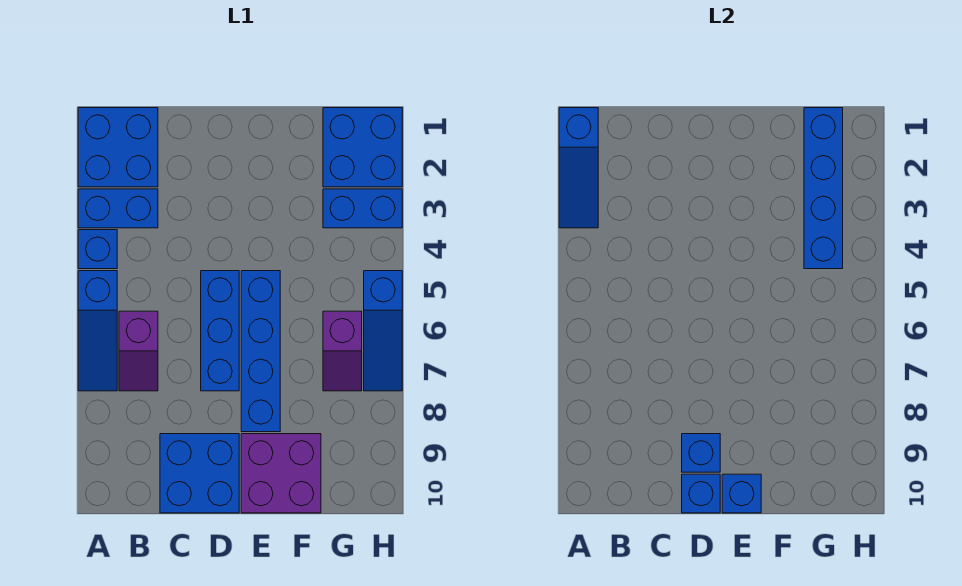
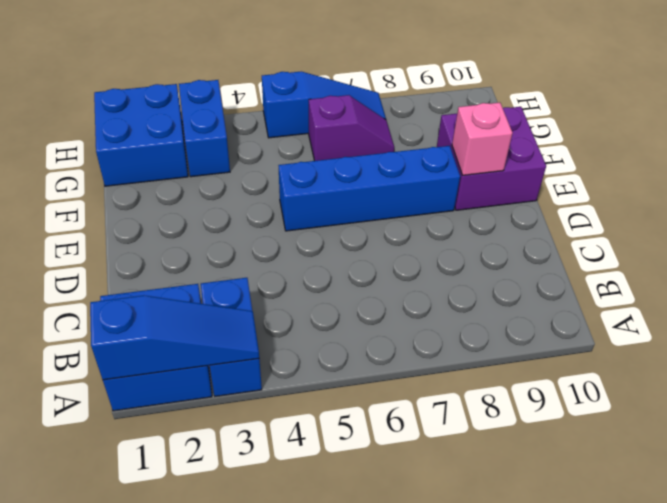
pink 1x1 brick [452,103,513,175] -> none
none -> blue 1x1 brick [78,230,117,269]
none -> blue 1x3 slope [78,271,117,391]
none -> purple 1x2 slope [119,311,158,391]

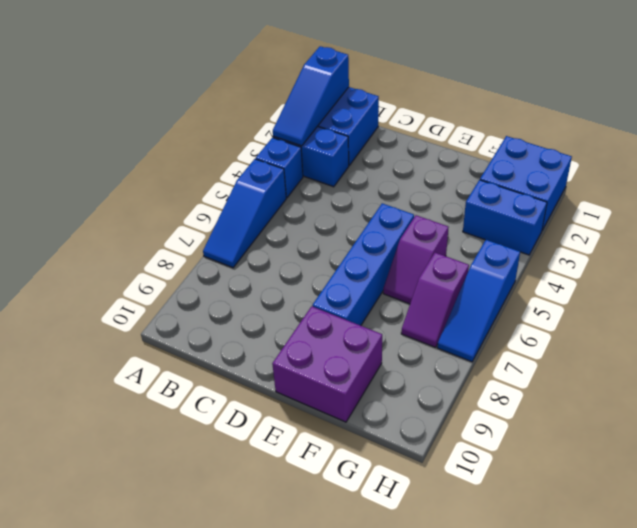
purple 1x2 slope [383,215,449,304] -> purple 1x2 slope moved to [119,311,158,391]
none -> blue 2x2 brick [160,434,239,513]
none -> blue 1x3 brick [201,271,239,391]
none -> blue 1x1 brick [682,434,720,472]

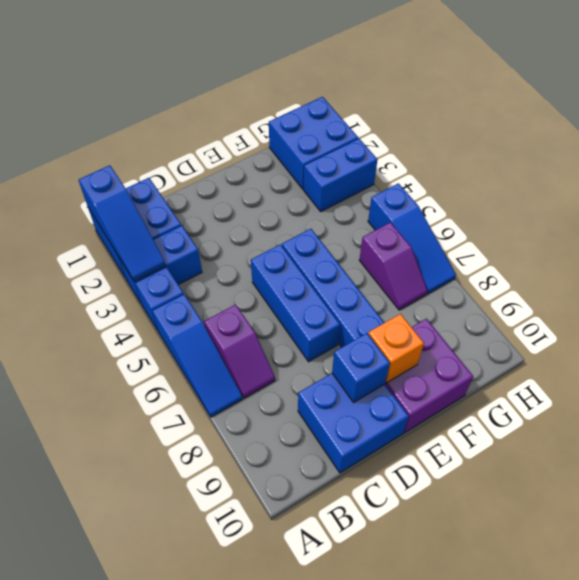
orange 1x1 brick [368,314,424,383] -> none
none -> blue 1x1 brick [682,474,720,513]
none -> blue 1x1 brick [722,474,761,513]
none -> blue 1x4 brick [804,108,843,269]

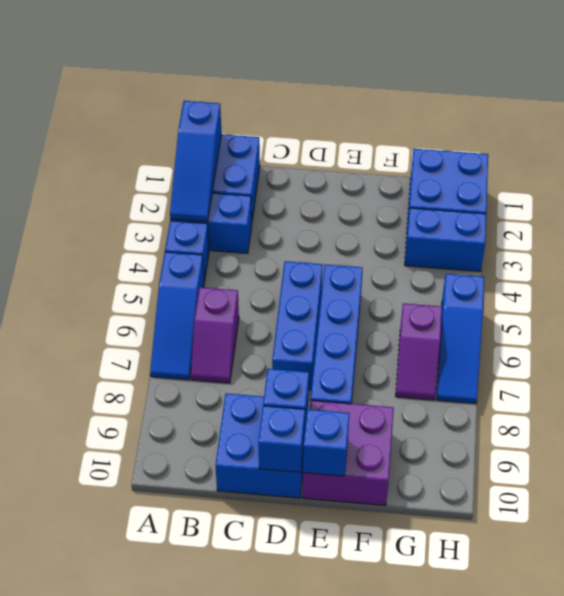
none -> blue 1x4 brick [804,108,843,269]

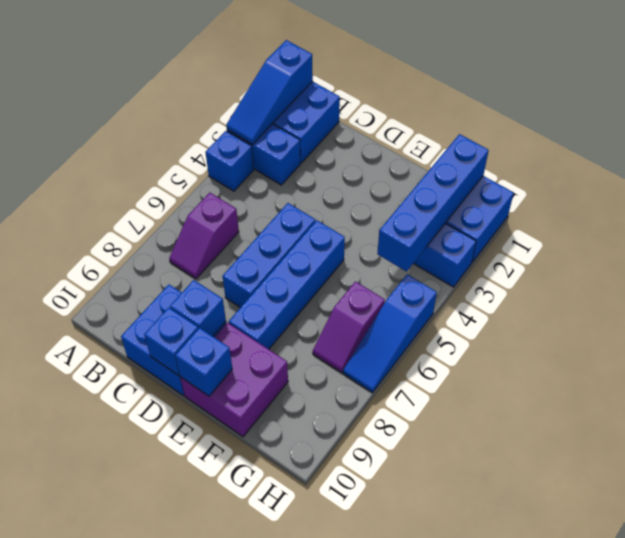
none -> blue 1x3 slope [78,271,117,391]

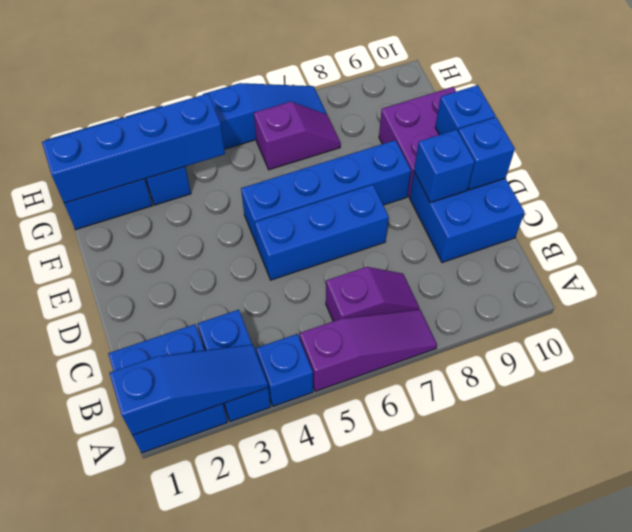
purple 1x3 slope [300,309,437,392] -> blue 1x3 slope [78,271,117,391]

